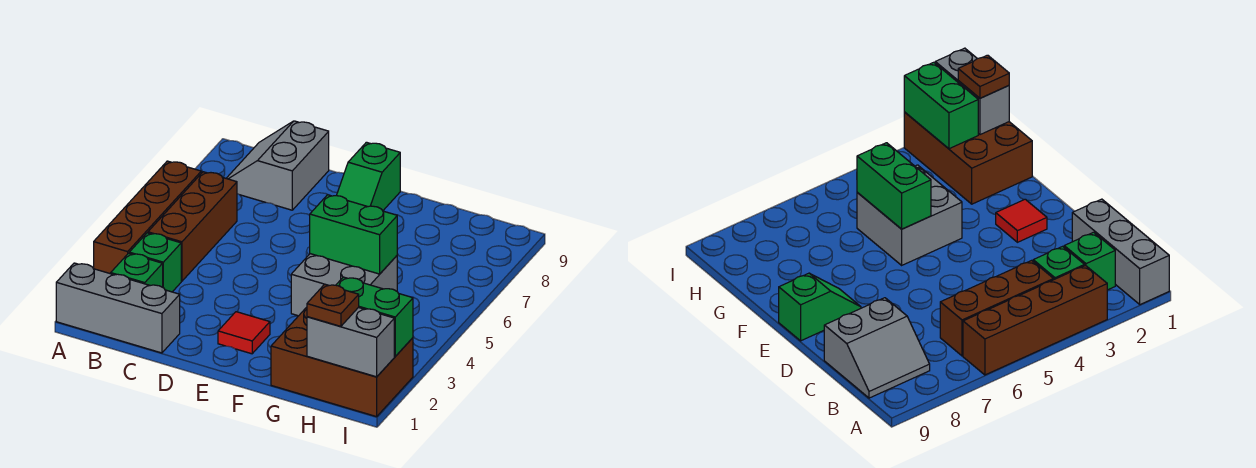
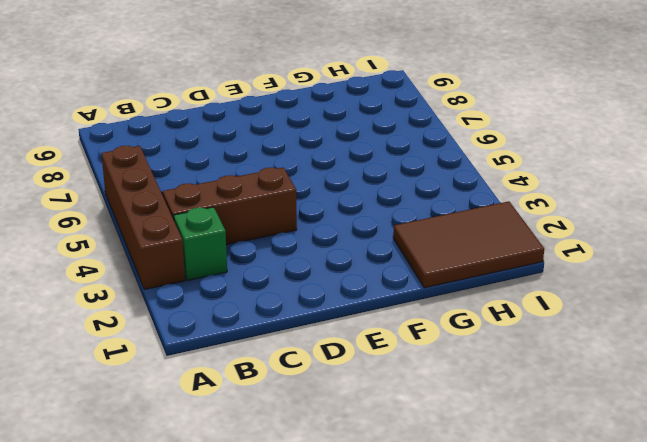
brown 1x3 brick [163,167,297,245] -> brown 1x3 brick turned to [148,172,237,281]
brown 2x3 tile [393,201,544,288] -> brown 2x3 brick [271,307,413,417]
none -> grey 1x3 brick [56,263,180,353]
none -> green 1x1 brick [111,253,163,287]
none -> grey 2x2 slope [226,121,329,210]

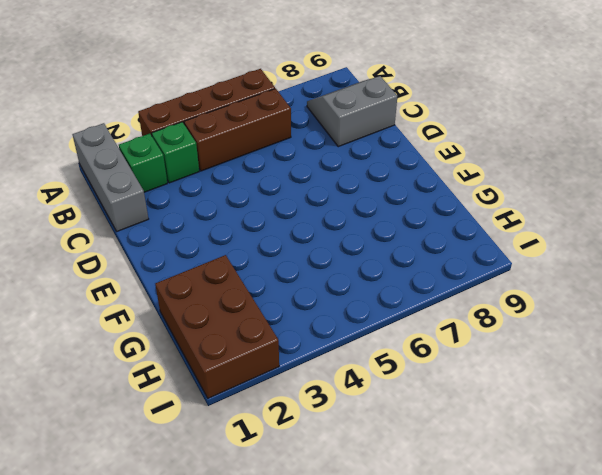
none -> red 1x1 tile [218,312,270,354]
none -> green 1x2 slope [336,142,400,211]
none -> grey 2x2 brick [291,254,397,316]

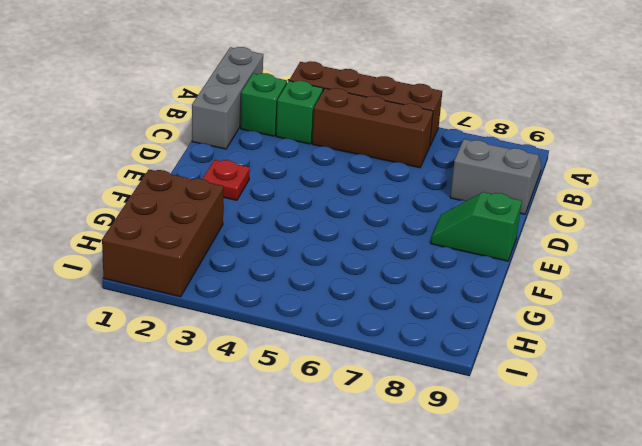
red 1x1 plate [203,160,250,200] -> red 1x1 tile [218,312,270,354]
none -> grey 2x2 brick [291,254,397,316]
none -> green 1x2 brick [310,195,397,274]
none -> grey 1x2 brick [307,307,394,377]

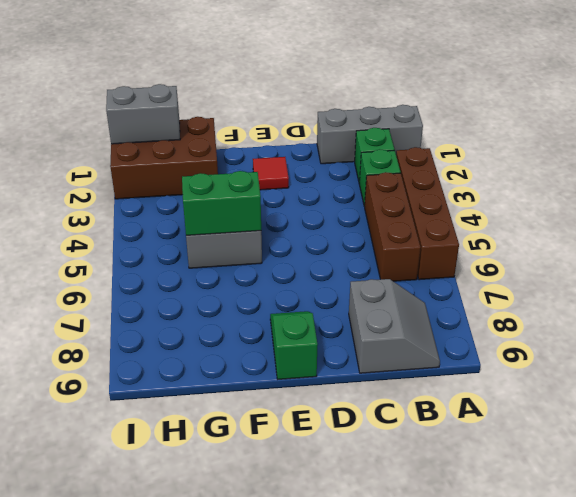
none -> green 1x2 brick [336,277,413,356]
none -> brown 1x1 plate [307,284,359,327]

